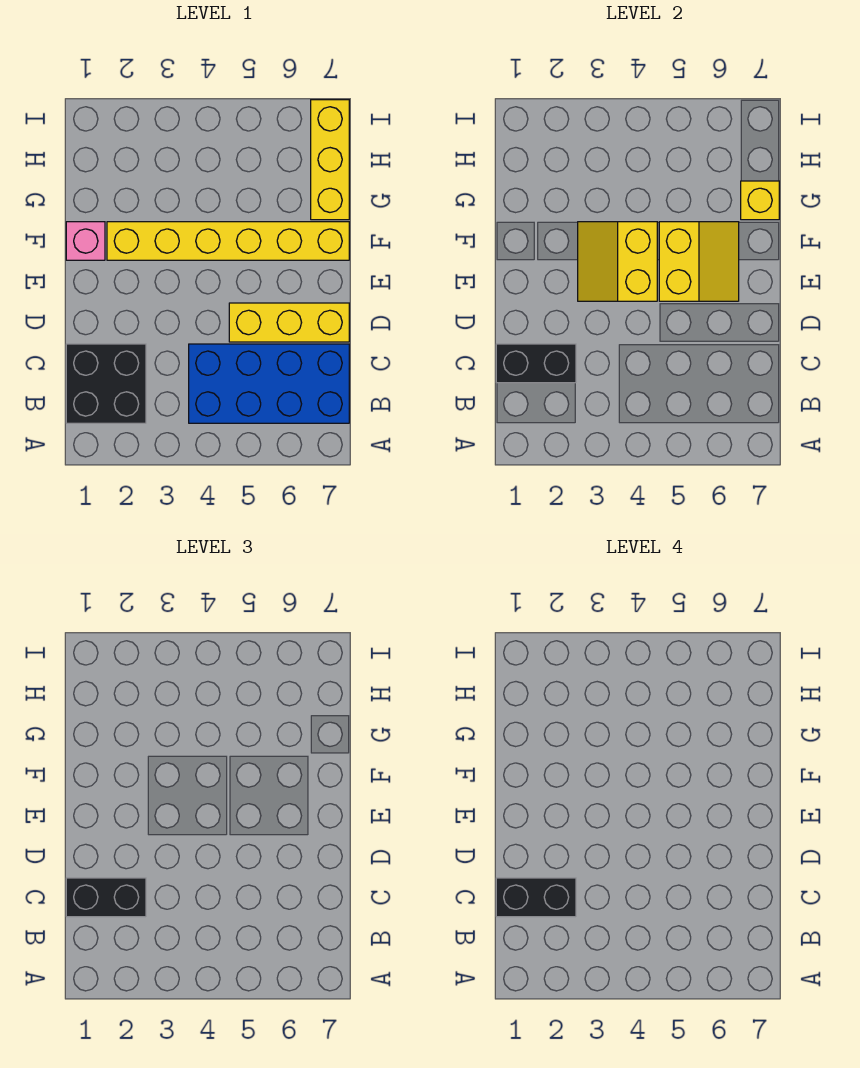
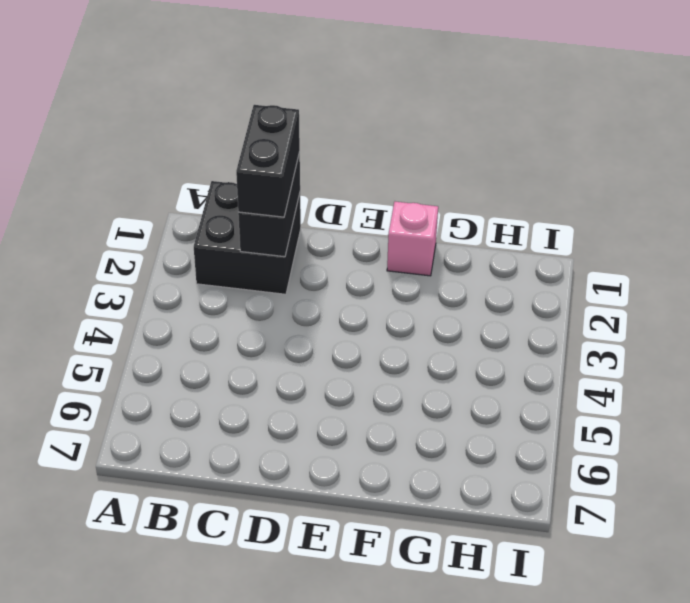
none -> blue 2x4 brick [189,344,349,423]
none -> yellow 1x3 brick [229,303,349,342]
none -> yellow 1x6 brick [107,222,349,260]

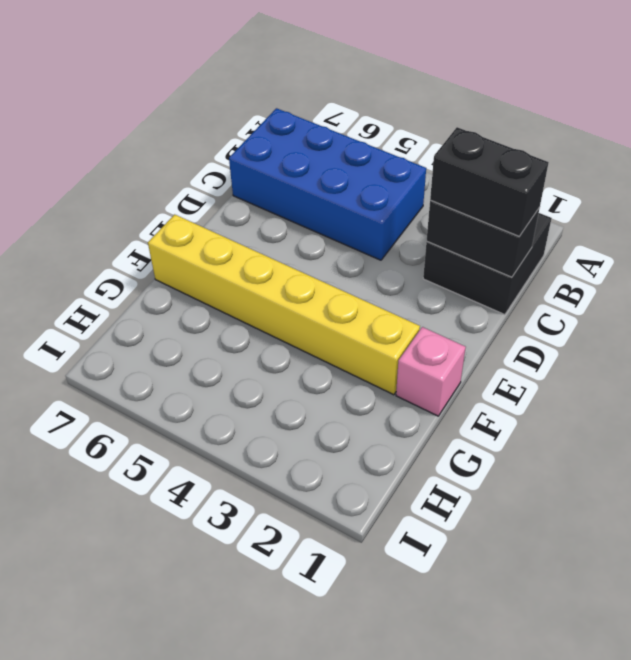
none -> yellow 1x3 brick [229,303,349,342]
none -> yellow 1x3 brick [311,100,349,220]
none -> yellow 2x2 slope [578,222,657,301]

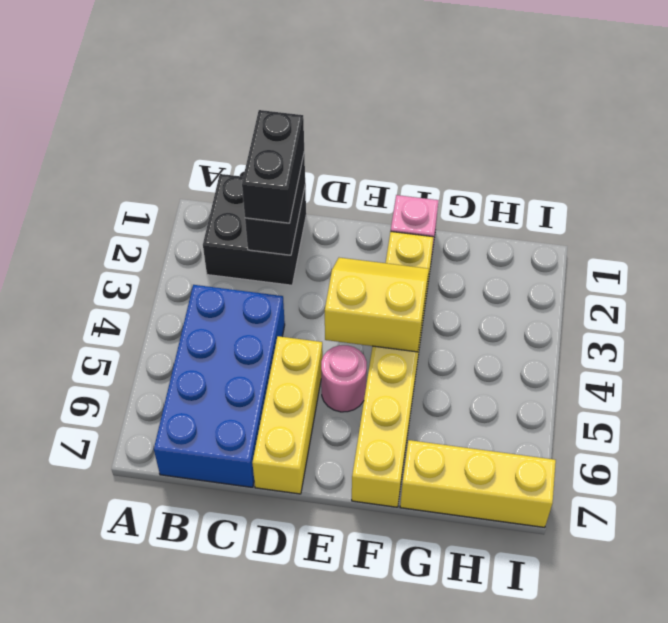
pink 1x1 round brick [321,345,367,412] -> none
none -> yellow 2x2 slope [659,222,739,301]
none -> yellow 1x1 brick [741,181,779,220]
none -> black 1x2 brick [496,878,576,917]

